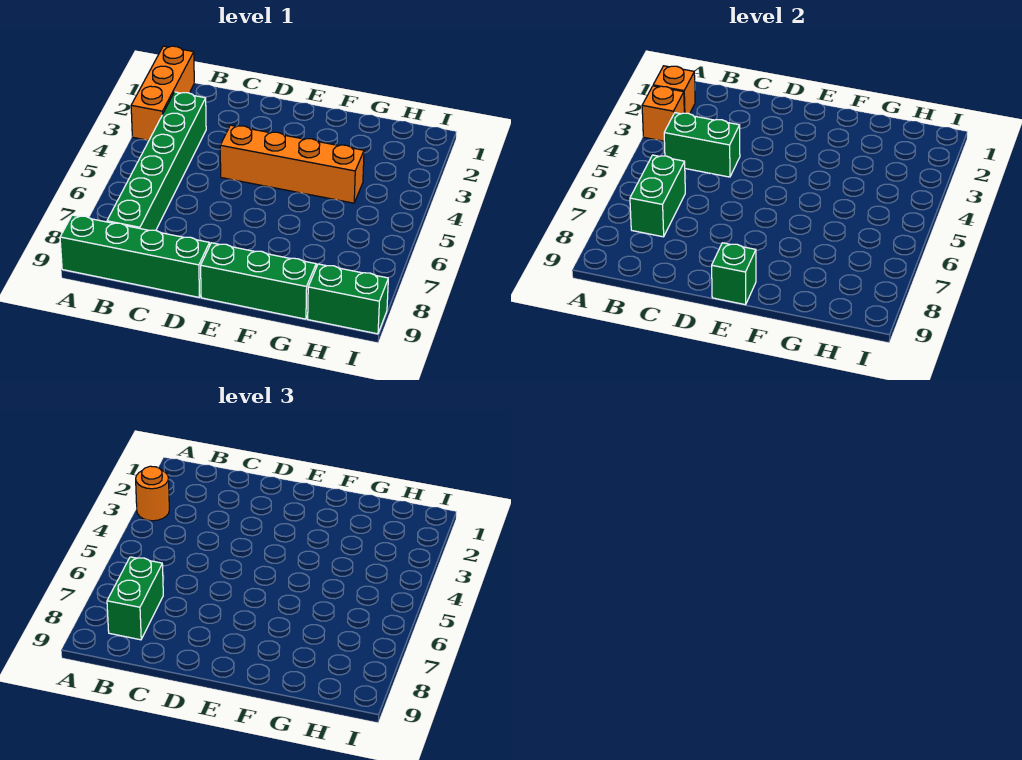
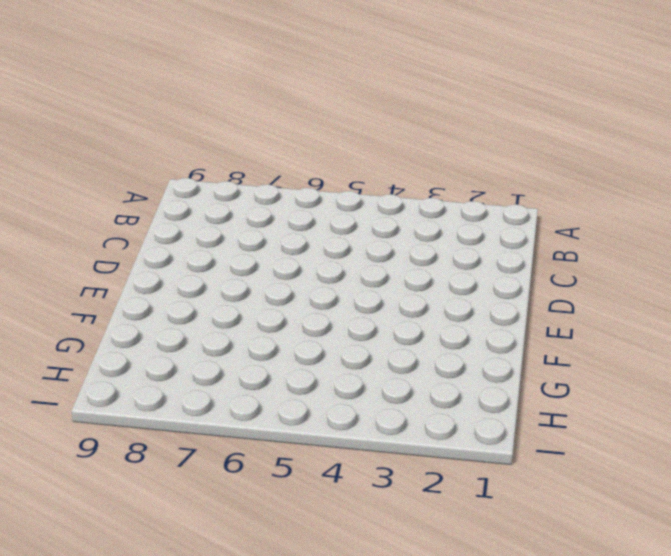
none -> orange 1x3 brick [131,46,194,140]
none -> green 1x4 brick [60,215,210,297]
none -> green 1x6 brick [107,92,206,230]

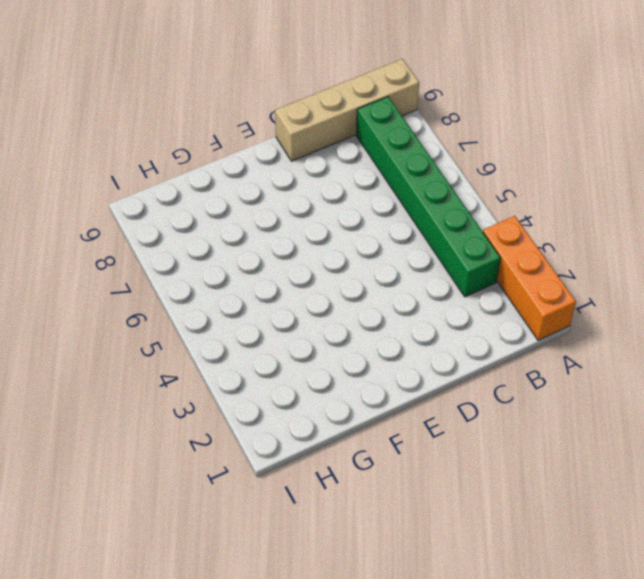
tan 1x4 brick [275,59,419,161] -> green 1x4 brick [60,215,210,297]
none -> orange 1x4 brick [220,125,364,203]
none -> green 1x3 brick [201,243,316,319]
none -> green 1x2 brick [308,264,388,334]

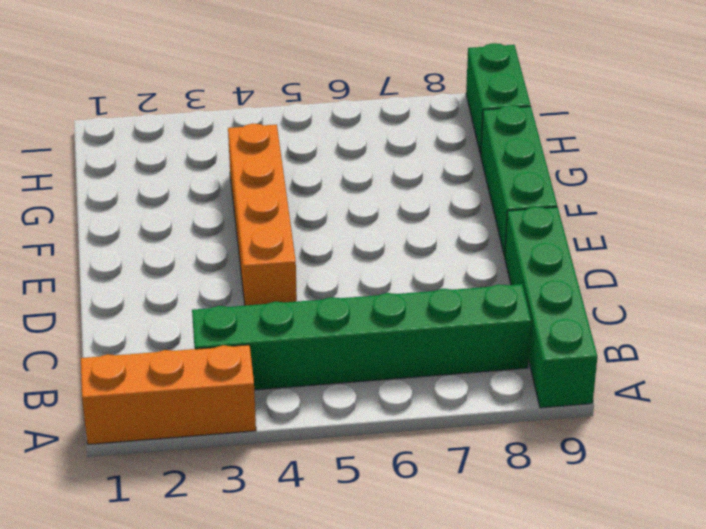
none -> orange 1x1 brick [653,66,695,114]
none -> orange 1x1 brick [642,86,684,141]
none -> green 1x2 brick [664,113,740,177]

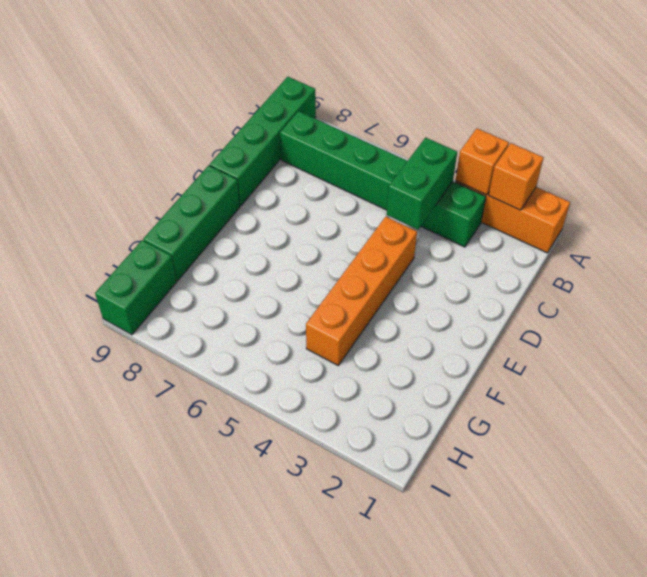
none -> green 1x2 brick [630,155,685,237]
none -> green 1x1 brick [712,243,756,305]
none -> orange 1x1 round brick [136,466,169,521]

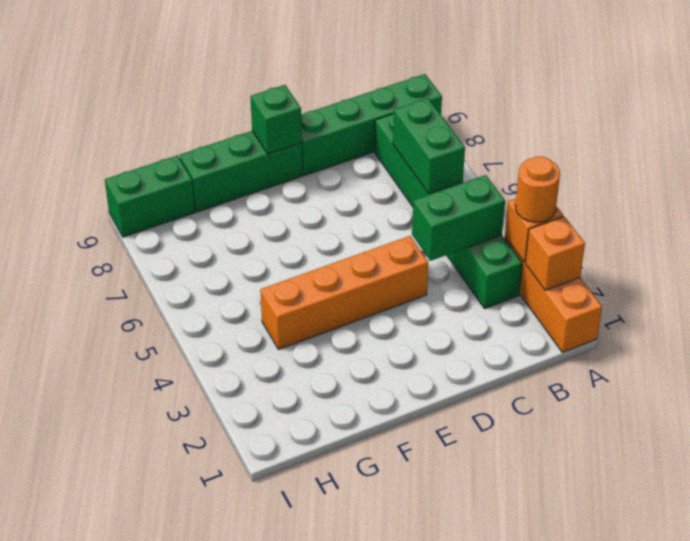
none -> green 1x2 brick [107,557,163,640]

